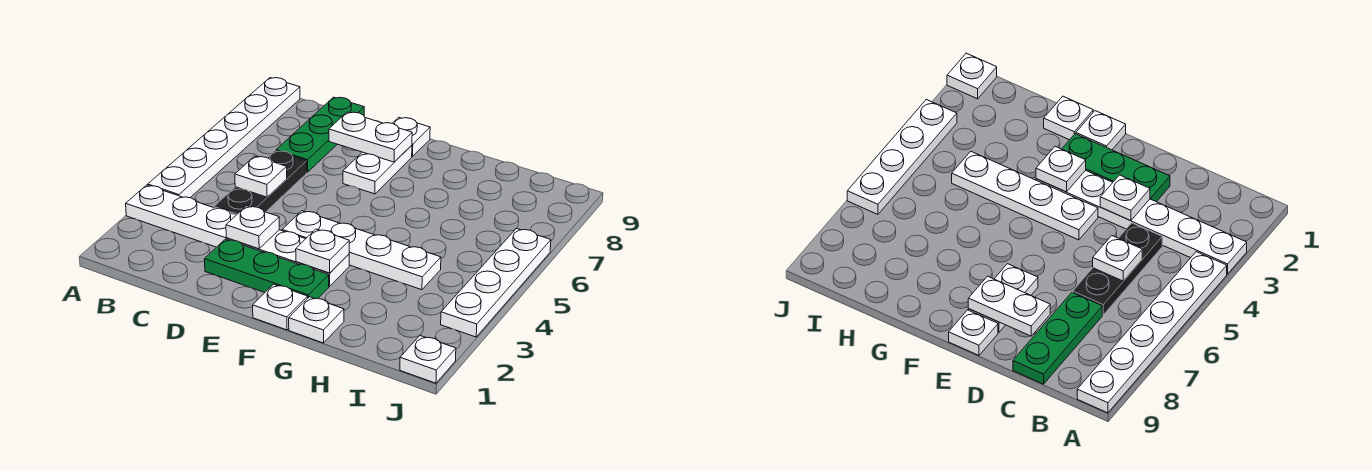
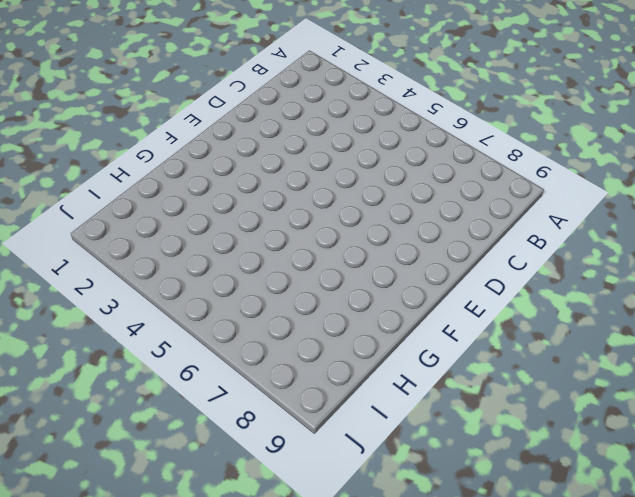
none -> white 1x6 plate [126,185,349,286]
none -> white 1x6 plate [148,78,300,198]
none -> black 1x3 plate [214,151,307,215]

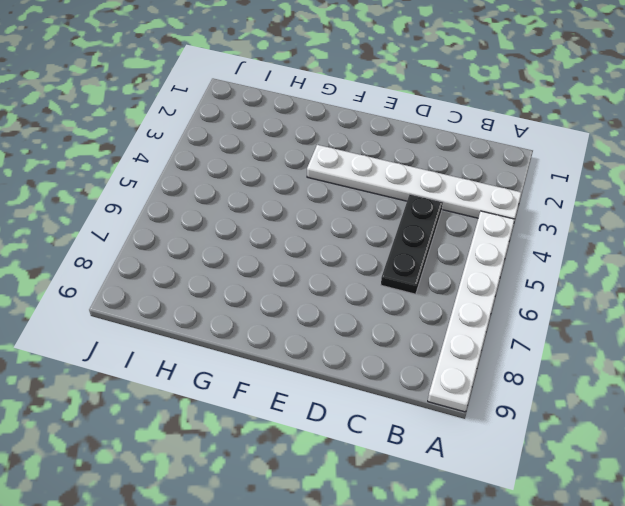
none -> green 1x3 plate [276,97,364,172]
none -> green 1x3 plate [204,239,329,299]
none -> white 1x4 plate [282,211,441,290]

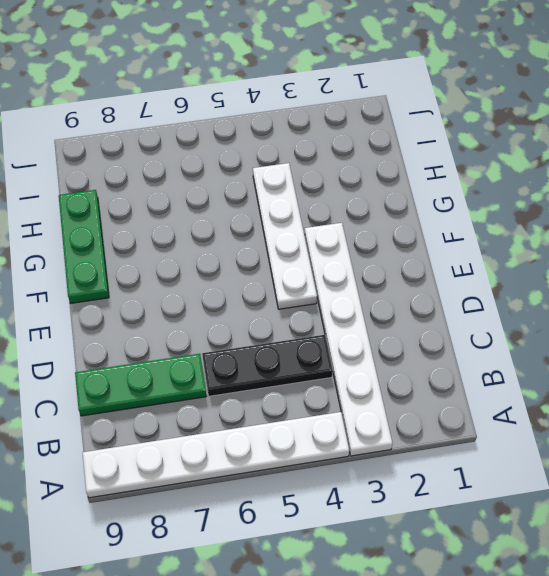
green 1x3 plate [59,190,109,303] -> green 1x3 plate moved to [204,239,329,299]
none -> white 1x2 plate [343,145,412,194]
none -> white 1x1 plate [393,117,430,157]
none -> white 1x1 plate [253,284,308,330]

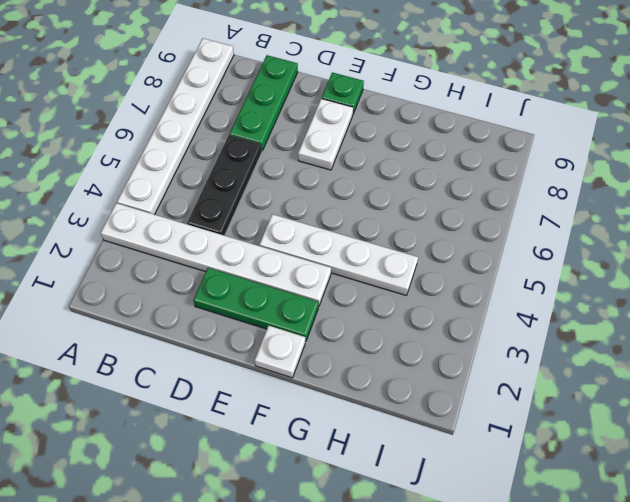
green 1x1 plate [322,72,364,114] -> white 1x1 plate [393,117,430,157]
none -> white 1x1 plate [289,297,344,343]
none -> white 1x1 plate [400,336,456,383]
none -> white 1x4 plate [441,228,551,337]

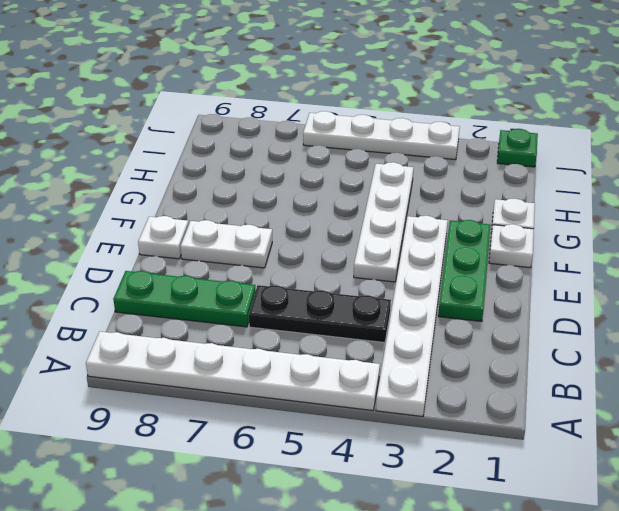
green 1x1 plate [497,129,538,167] -> white 1x1 plate [400,336,456,383]
none -> white 1x1 plate [235,156,287,197]
none -> white 1x1 plate [226,206,279,249]
none -> white 1x2 plate [329,112,412,162]

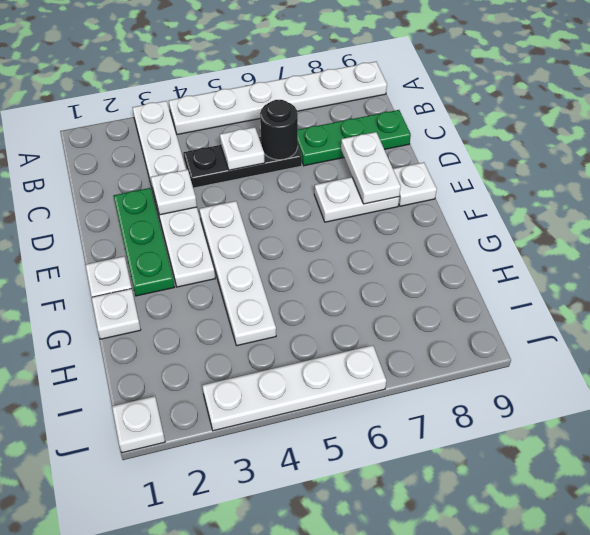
black 1x1 round brick [260,100,298,160] -> none
none -> white 1x1 plate [296,229,349,273]

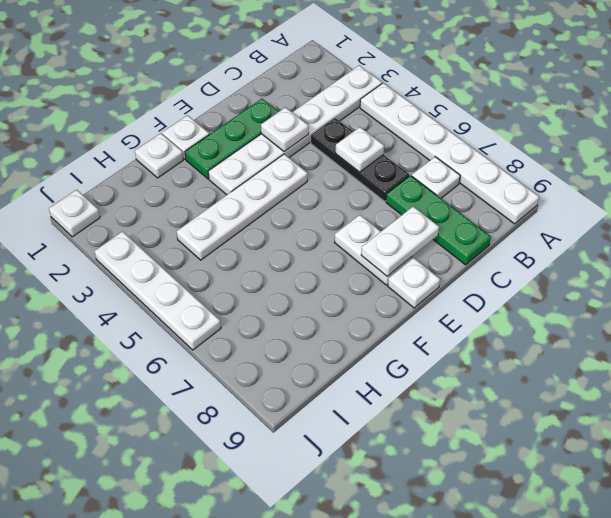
white 1x1 plate [412,157,460,198] -> white 1x1 plate moved to [296,229,349,273]

